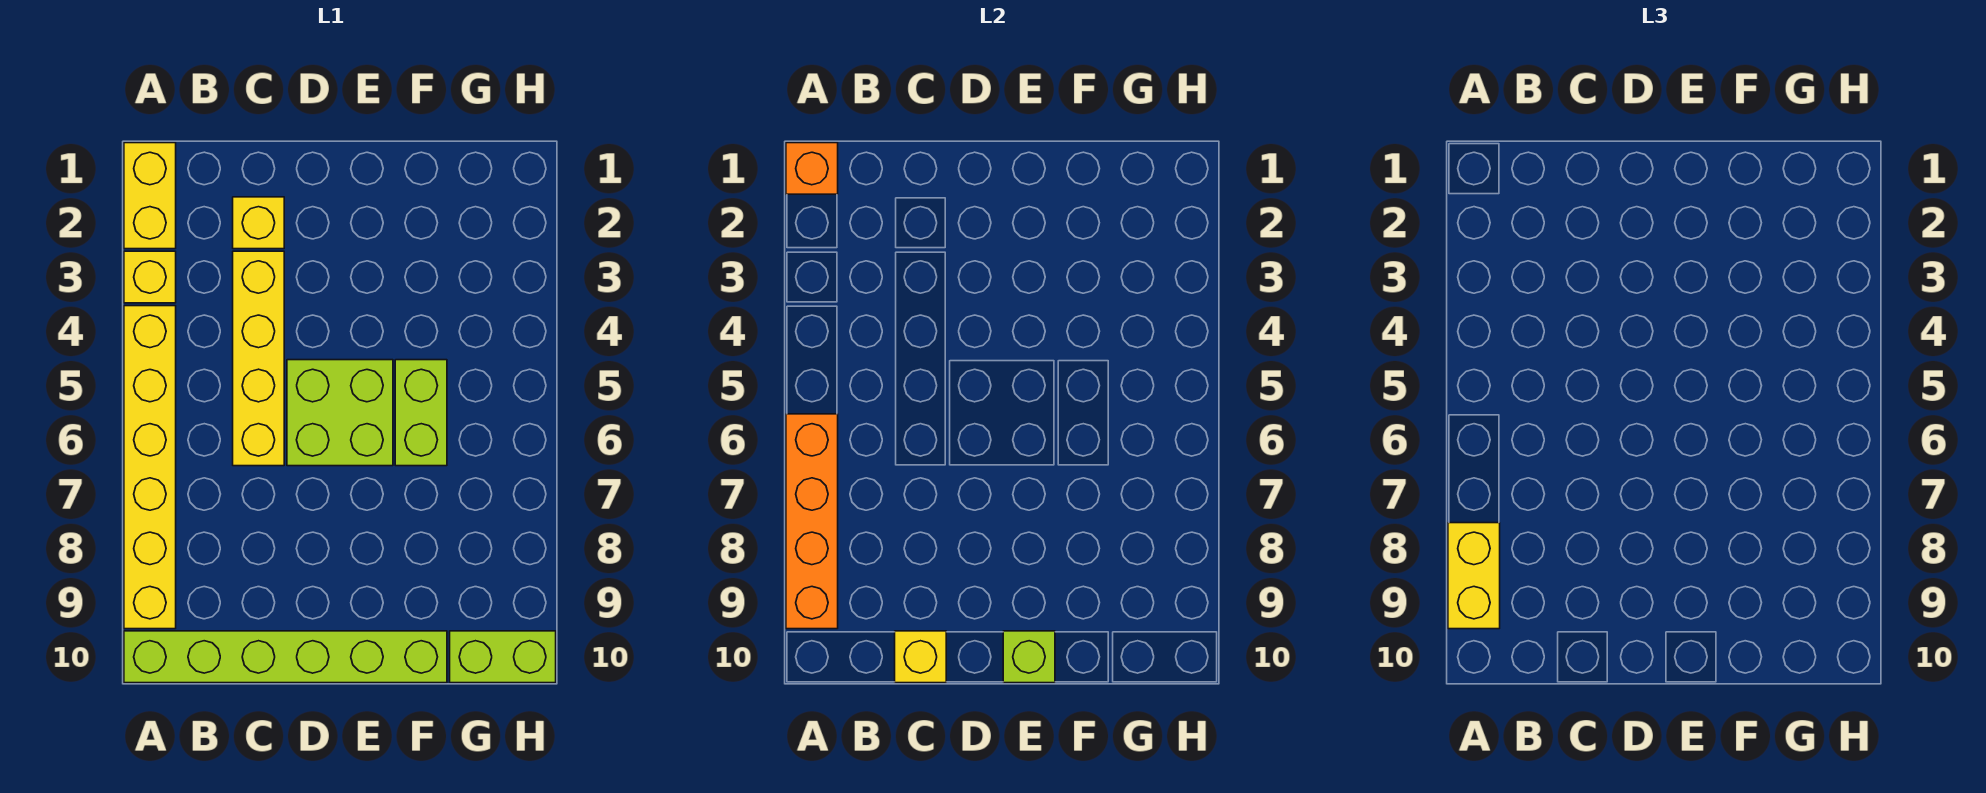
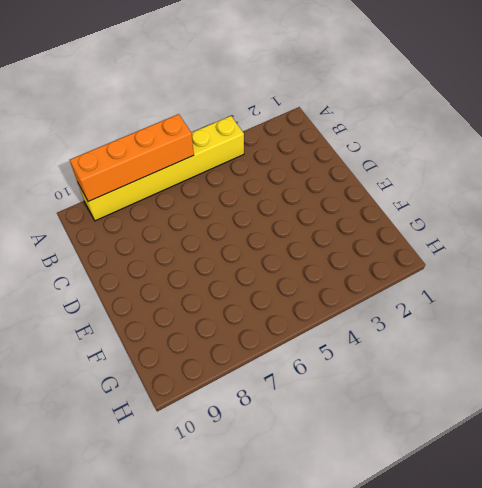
none -> yellow 1x2 brick [124,143,176,249]
none -> yellow 1x1 brick [124,251,176,303]
none -> lime 1x6 brick [124,631,447,683]

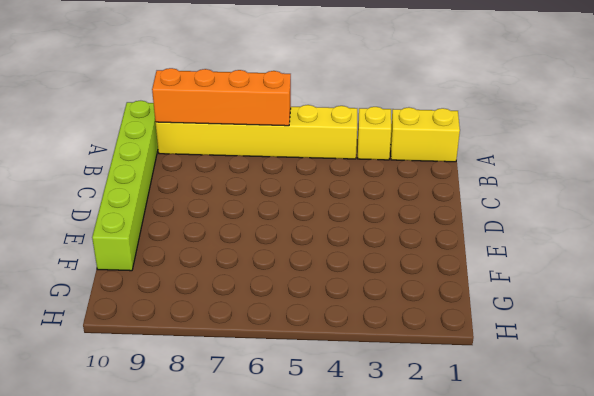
none -> yellow 1x1 brick [233,197,284,249]
none -> yellow 1x4 brick [233,251,284,466]
none -> lime 2x2 brick [287,360,393,466]

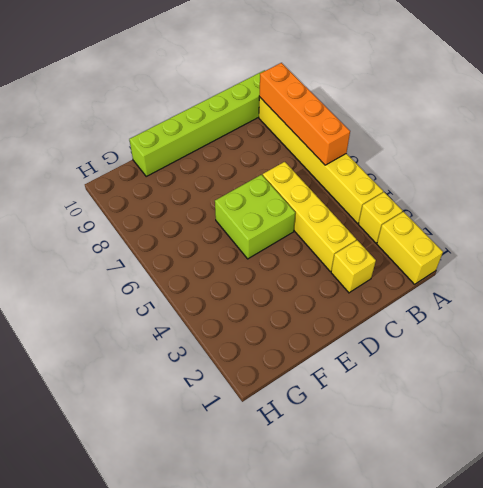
none -> lime 1x2 brick [395,360,447,466]
none -> lime 1x2 brick [450,631,556,683]
none -> orange 1x1 brick [786,143,838,194]

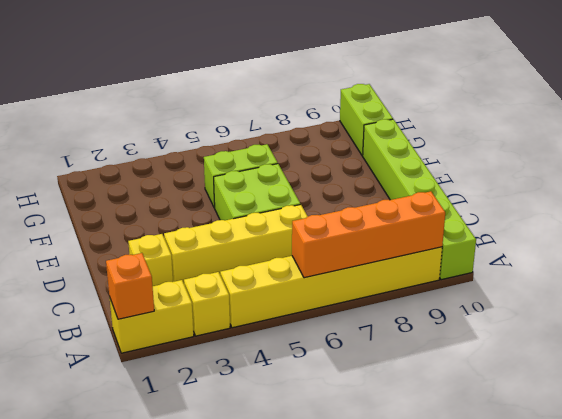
none -> yellow 1x1 brick [895,631,946,683]
none -> lime 1x1 brick [1003,631,1055,683]
none -> yellow 1x2 brick [1448,523,1500,629]

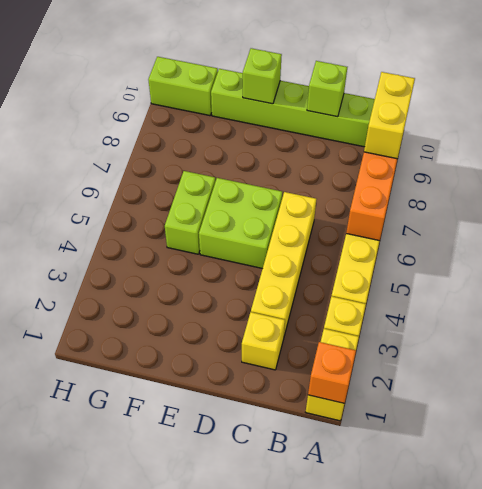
lime 1x1 brick [307,61,347,117] -> yellow 1x1 brick [895,631,946,683]

